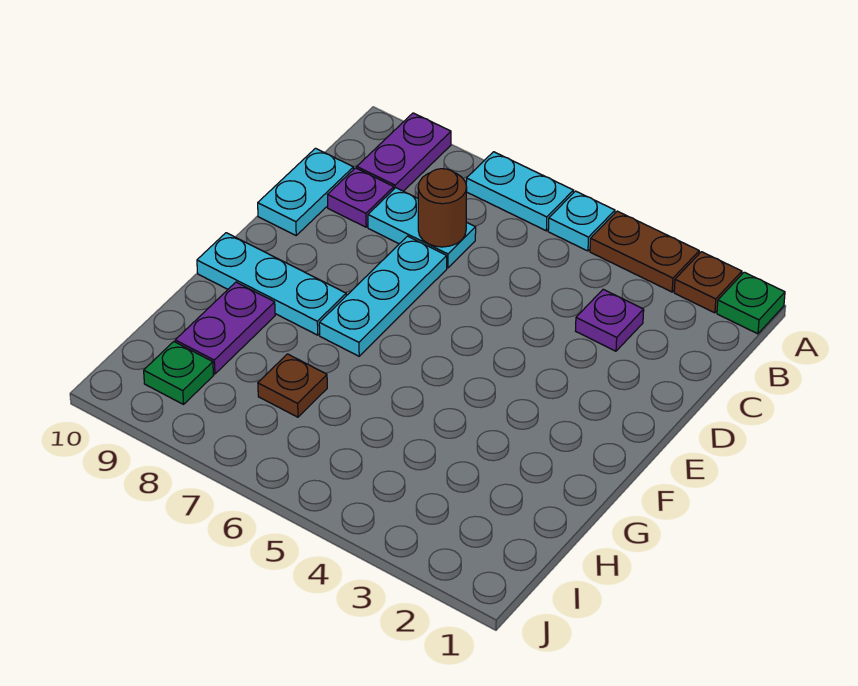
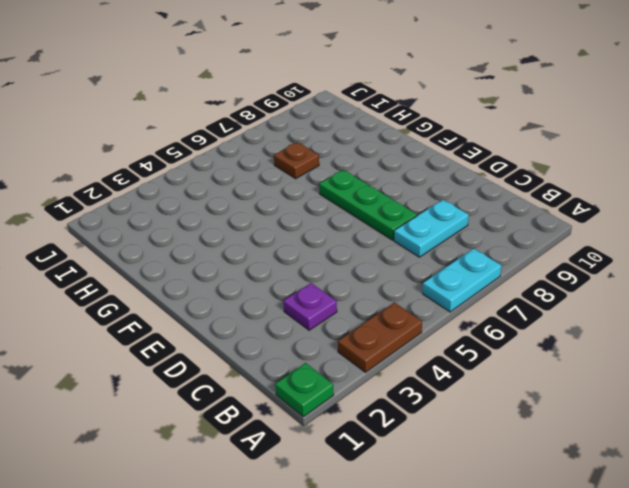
green 1x3 plate [319,170,417,240] -> cyan 1x3 plate [319,236,447,356]
none -> brown 1x1 plate [674,252,742,313]
none -> cyan 1x1 plate [548,191,615,251]
none -> purple 1x2 plate [357,113,451,191]

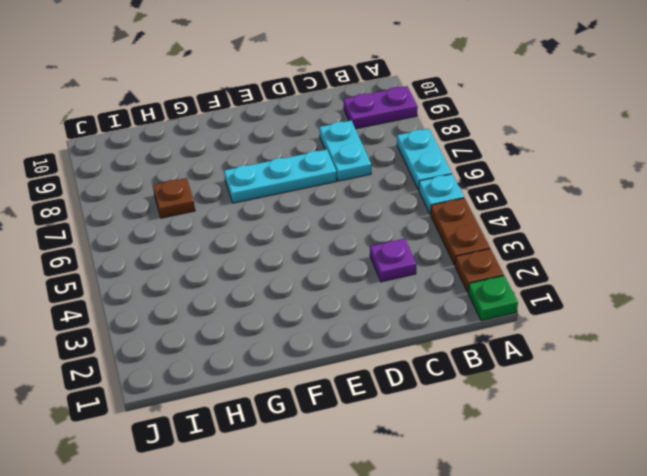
none -> purple 1x1 plate [328,168,394,227]
none -> cyan 1x2 plate [258,148,354,235]
none -> cyan 1x3 plate [197,233,346,335]

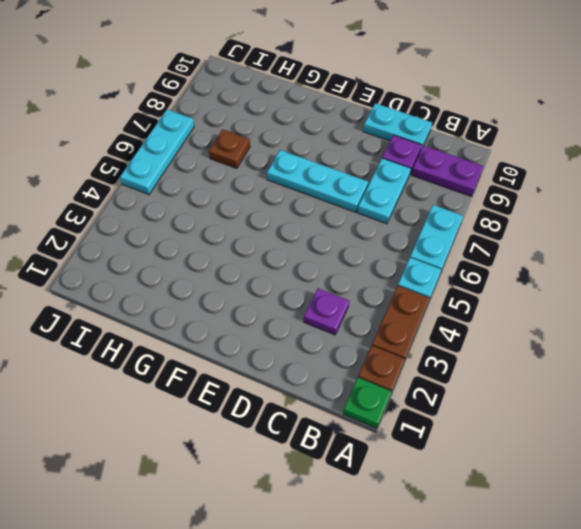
cyan 1x3 plate [120,109,194,195] -> cyan 1x3 plate moved to [197,233,346,335]
none -> purple 1x2 plate [175,282,275,374]
none -> green 1x1 plate [144,342,214,404]
none -> brown 1x1 round brick [418,169,467,247]

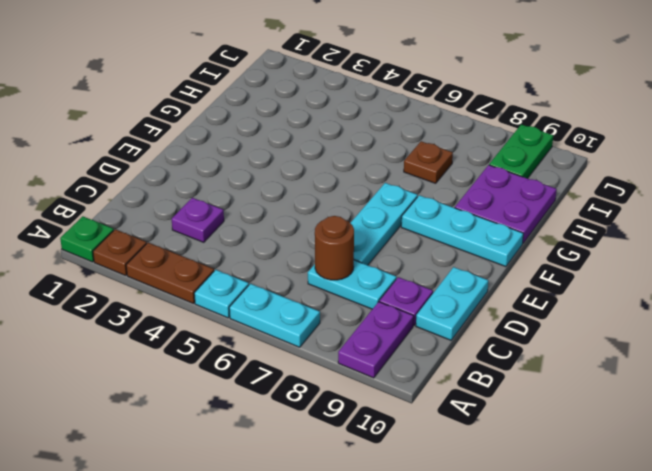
purple 2x2 plate [455,165,557,243] -> purple 1x2 plate [175,282,275,374]
green 1x2 plate [489,124,553,179] -> green 1x1 plate [144,342,214,404]

